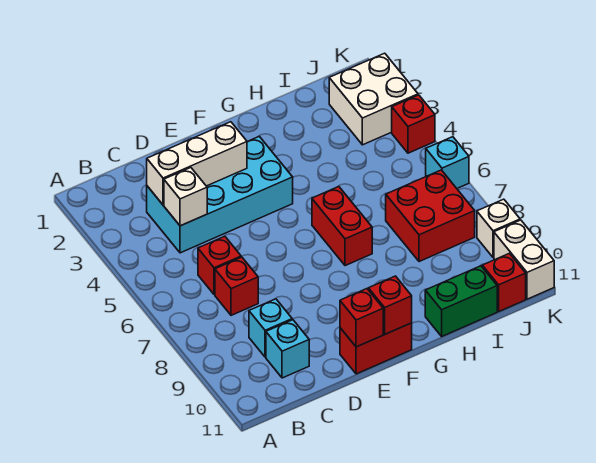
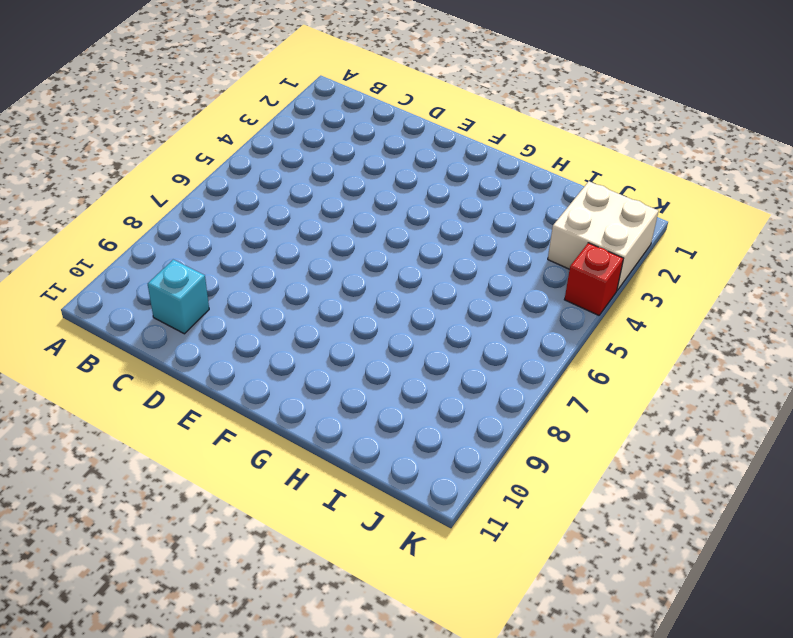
none -> cyan 2x4 brick [147,136,293,253]
none -> red 1x1 brick [198,236,241,295]
none -> red 1x1 brick [215,257,258,315]

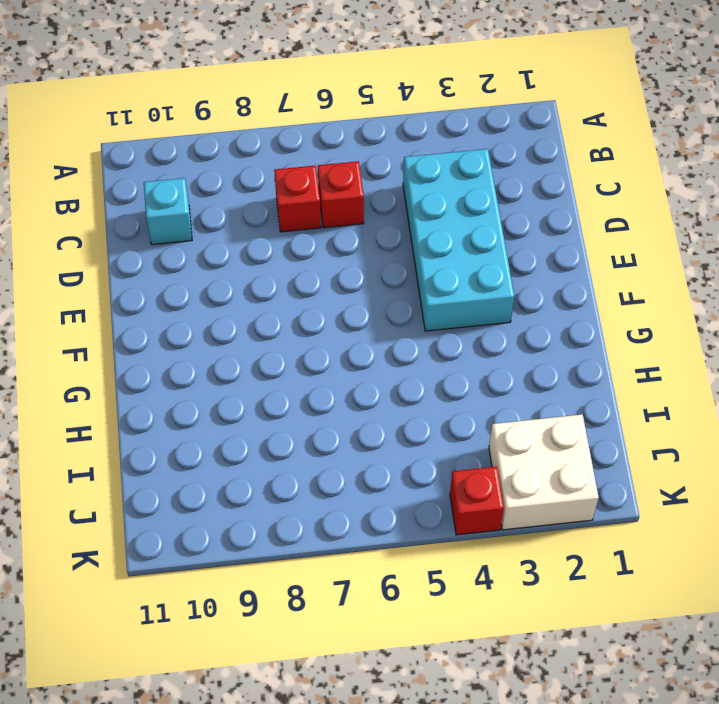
none -> cyan 1x1 brick [249,299,292,357]
none -> red 1x2 brick [340,323,412,374]
none -> red 1x2 brick [312,187,372,266]

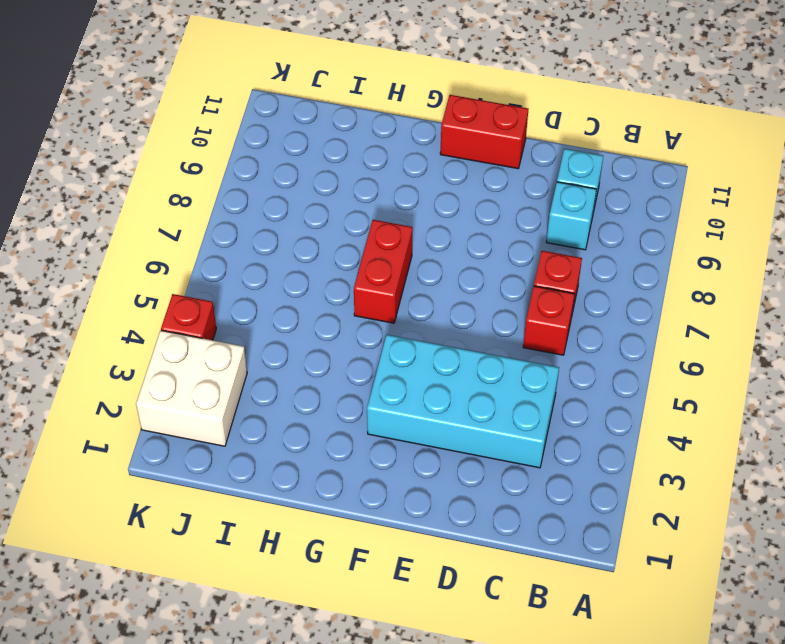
none -> green 1x2 brick [425,266,497,336]
none -> red 2x2 brick [386,170,475,262]
none -> red 1x1 brick [482,253,526,311]

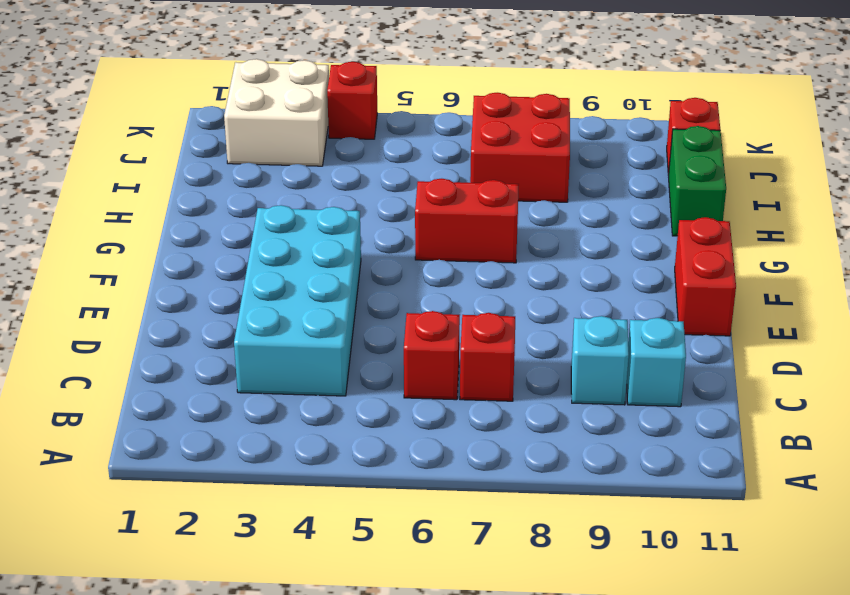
none -> cyan 1x1 brick [426,137,469,188]
none -> white 1x1 brick [477,199,520,257]
none -> white 1x2 brick [494,220,554,299]

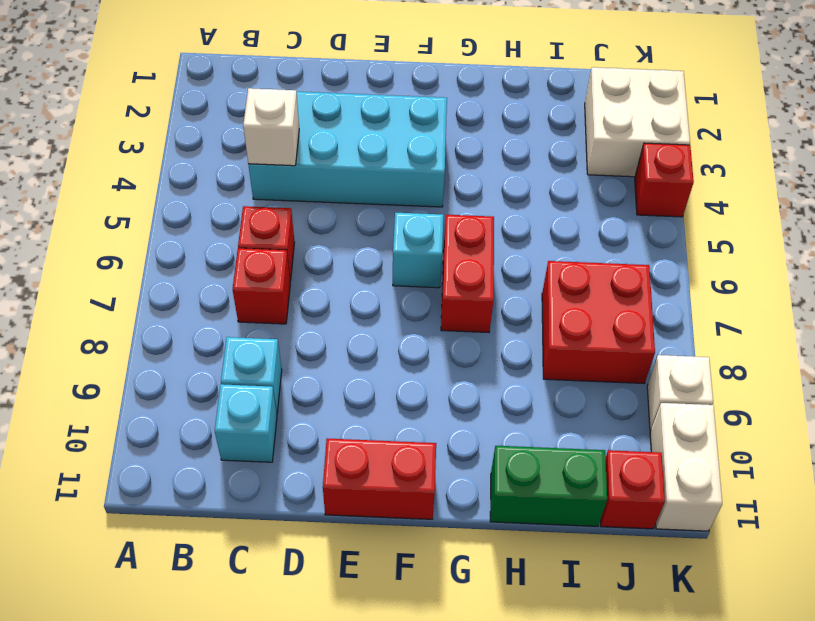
cyan 1x1 brick [393,213,443,288] -> cyan 1x1 brick moved to [426,137,469,188]
none -> white 1x3 brick [147,122,247,205]
none -> red 1x1 brick [340,289,383,347]
none -> red 1x1 brick [368,276,412,334]

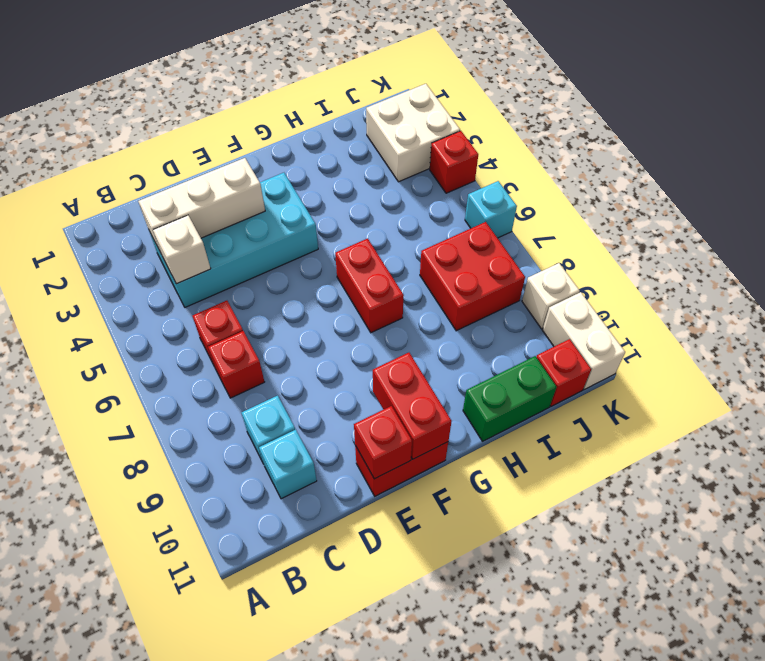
red 1x2 brick [373,353,452,459] -> red 1x1 brick [368,276,412,334]

